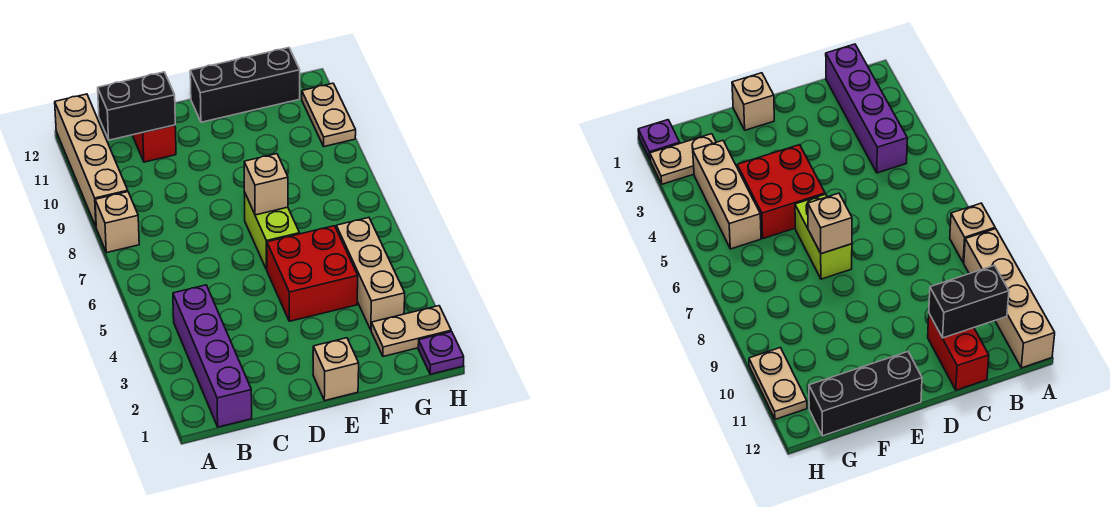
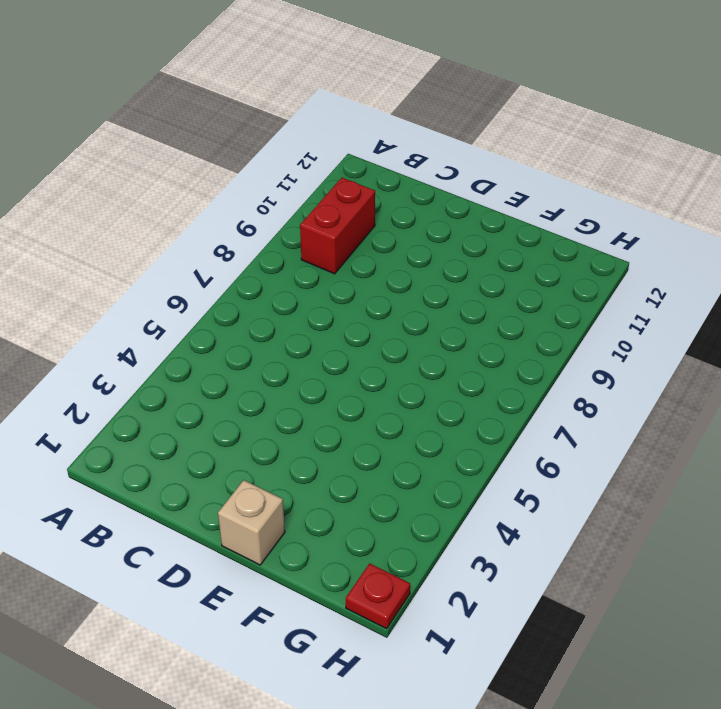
red 1x2 brick [300,178,375,274] -> red 1x2 brick moved to [132,125,176,162]
red 1x1 plate [346,563,410,629] -> purple 1x1 plate [418,332,464,374]
none -> tan 1x1 brick [95,192,139,253]
none -> tan 1x4 brick [55,94,128,226]
none -> purple 1x4 brick [173,285,252,427]

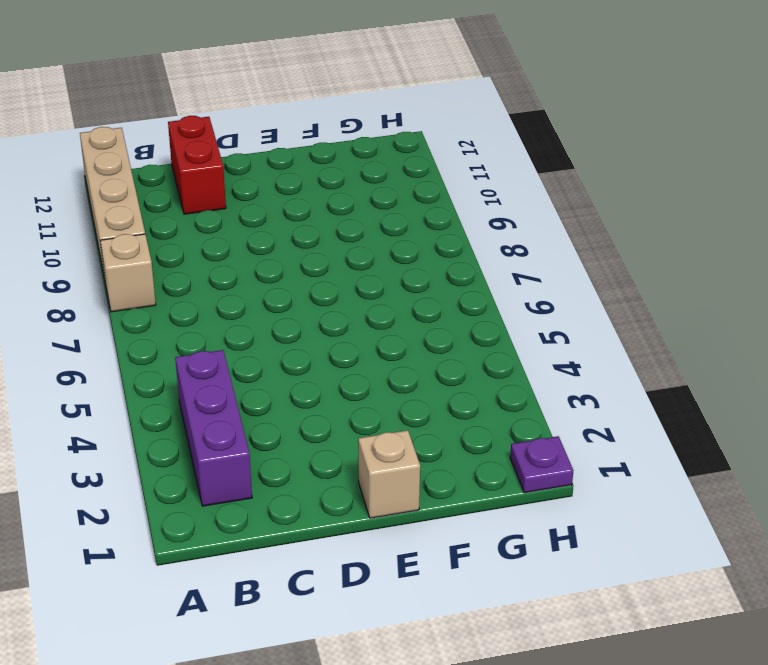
purple 1x3 brick [175,350,252,506] -> purple 1x4 brick [173,285,252,427]
none -> red 2x2 brick [267,226,358,321]
none -> lime 1x2 brick [244,192,300,270]
none -> black 1x3 brick [190,48,300,122]

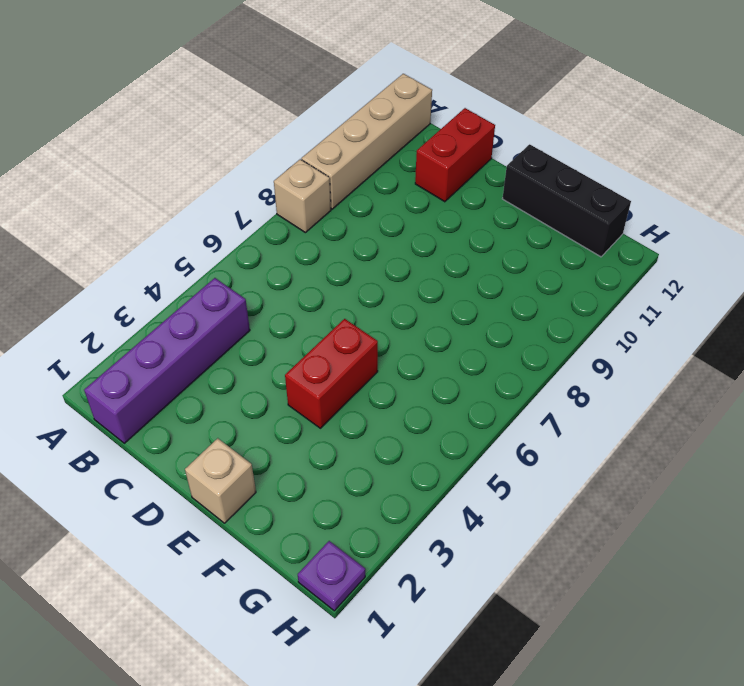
red 1x2 brick [285,319,378,428] -> red 2x2 brick [267,226,358,321]
none -> lime 1x2 brick [244,192,300,270]
none -> tan 1x2 plate [371,306,451,356]
none -> tan 1x3 brick [336,218,405,330]

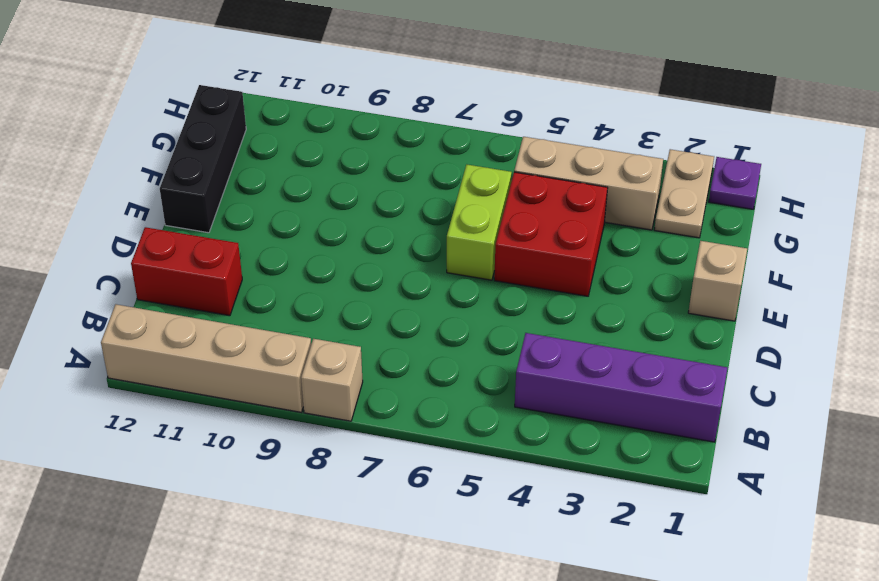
lime 1x2 brick [447,165,512,280] -> lime 1x2 brick turned to [244,192,300,270]
none -> tan 1x2 plate [302,83,356,147]
none -> black 1x2 brick [98,72,175,140]
none -> tan 1x1 brick [244,154,288,215]

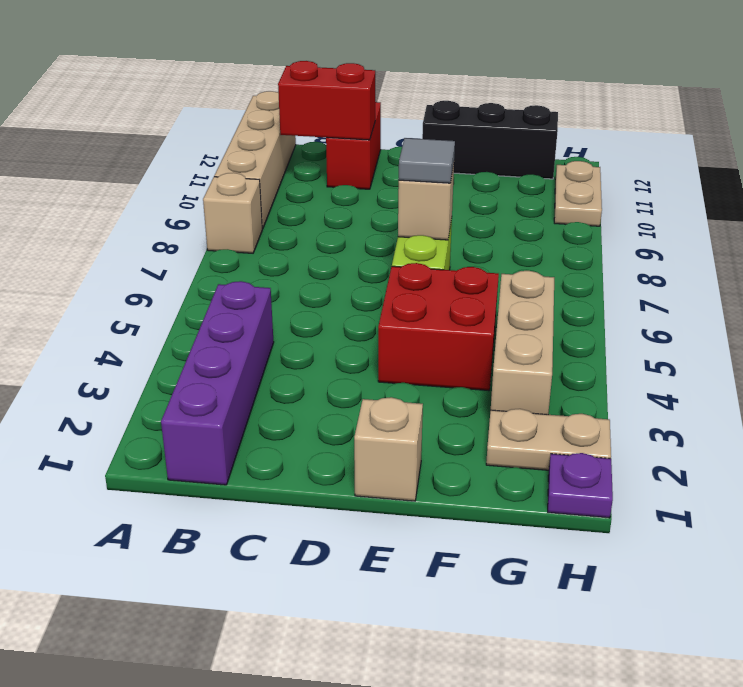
red 1x2 brick [278,61,375,140] -> black 1x2 brick [98,72,175,140]
grey 1x1 tile [399,138,455,183] -> none

